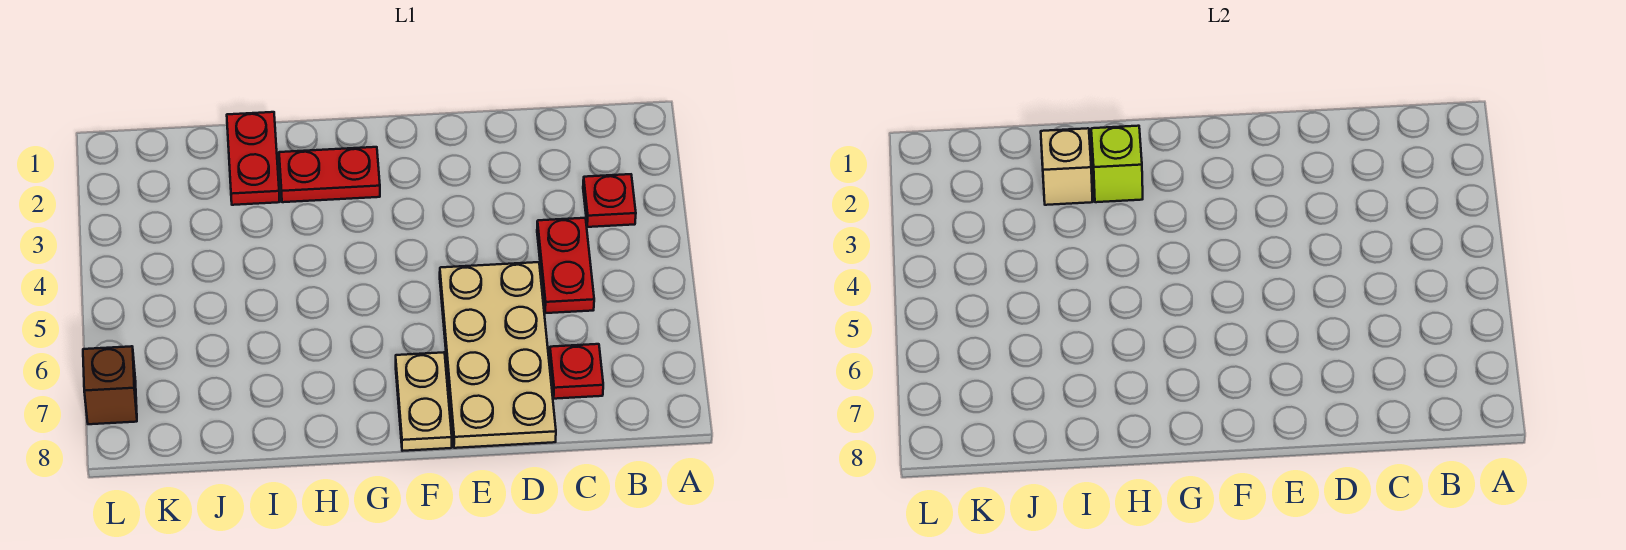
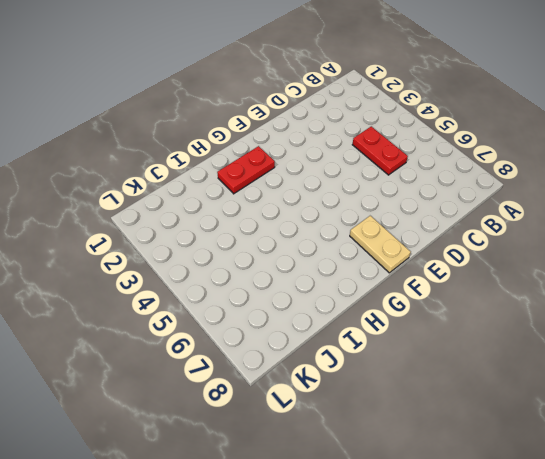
none -> red 1x1 plate [583,174,636,227]
none -> red 1x1 plate [550,344,603,399]

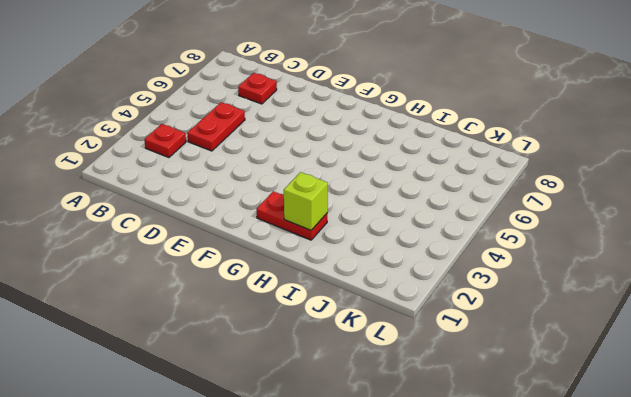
none -> tan 2x4 plate [440,262,556,448]
none -> tan 1x2 plate [396,352,452,451]

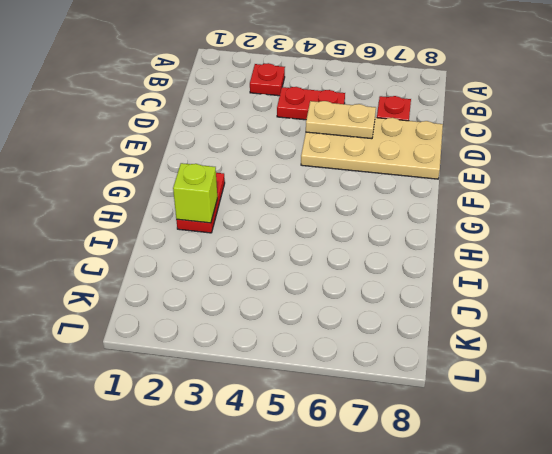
tan 1x2 plate [306,101,376,139] -> tan 1x2 plate moved to [396,352,452,451]
none -> red 1x2 plate [227,112,280,205]
none -> brown 1x1 brick [83,346,137,424]

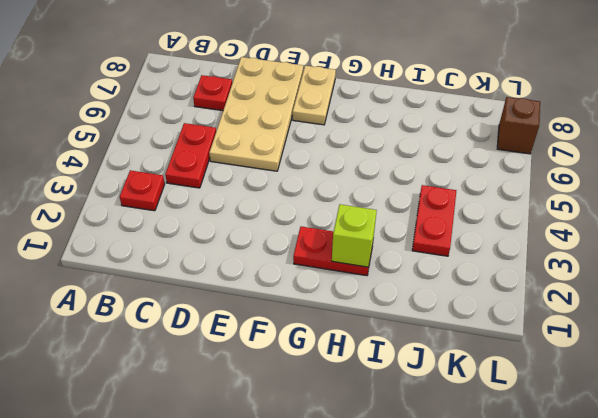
red 1x2 plate [412,185,456,256] -> red 1x2 plate moved to [227,112,280,205]
none -> tan 1x1 brick [1041,128,1093,205]

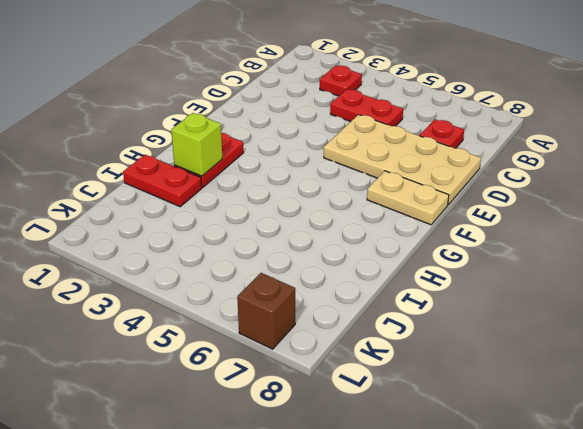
none -> tan 1x1 brick [1041,128,1093,205]

